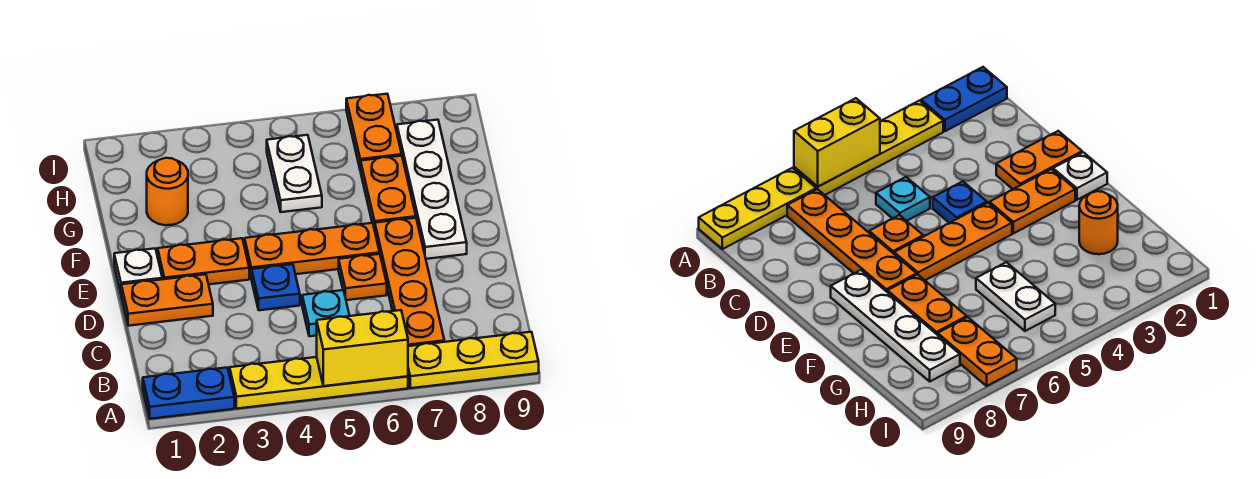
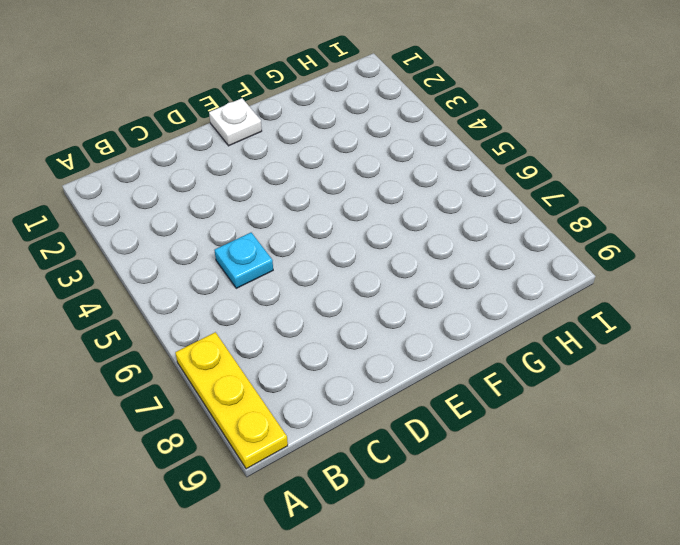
none -> blue 1x2 plate [143,368,234,419]
none -> yellow 1x4 plate [230,357,408,409]
none -> orange 1x4 plate [375,218,444,346]

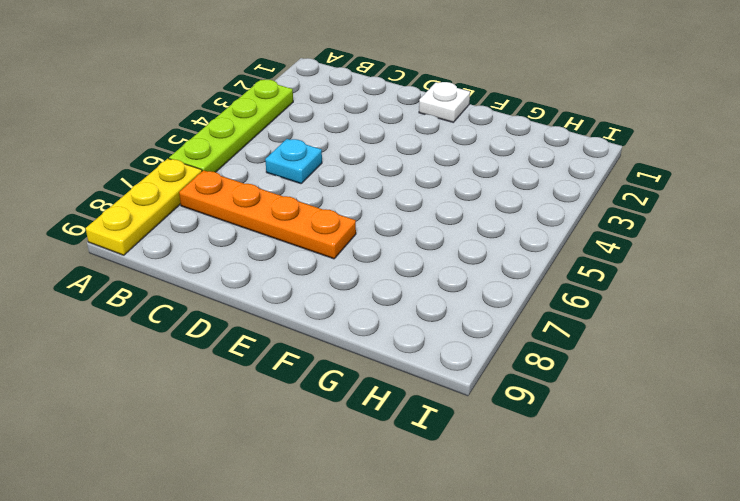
lime 1x4 plate [169,80,293,172] -> yellow 1x4 plate [230,357,408,409]
none -> blue 1x2 plate [143,368,234,419]
none -> orange 1x2 plate [121,274,213,326]
none -> blue 1x1 plate [252,264,300,310]

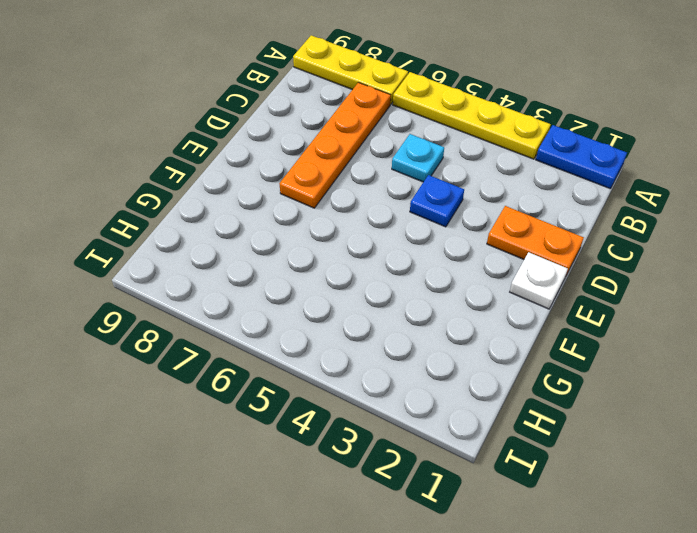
none -> orange 1x1 plate [339,254,387,300]
none -> orange 1x2 plate [158,238,249,284]
none -> orange 1x3 plate [245,223,380,279]

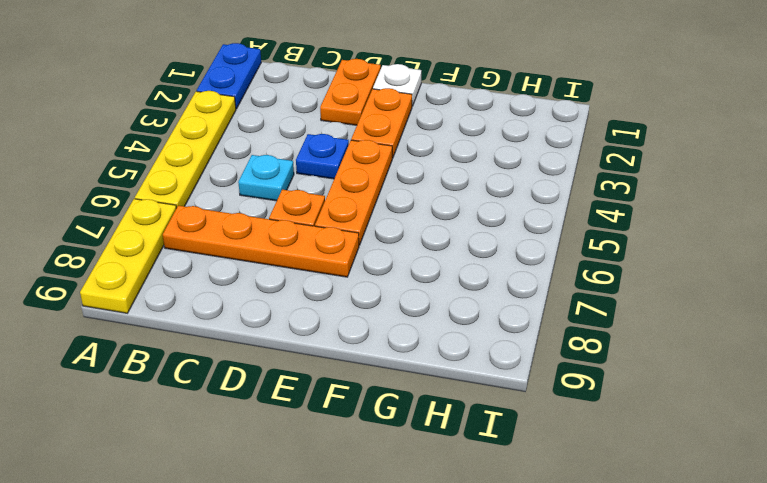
none -> white 1x4 plate [397,120,467,259]
none -> orange 1x2 plate [361,156,416,230]
none -> orange 1x1 round brick [147,158,188,225]

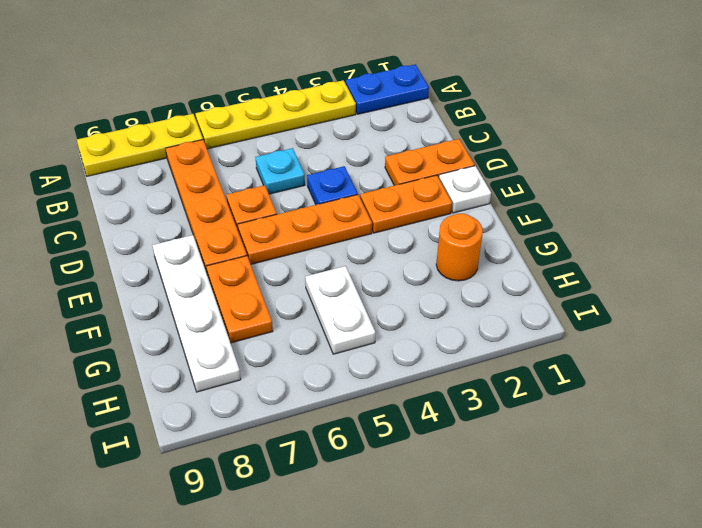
none -> orange 1x2 plate [346,94,402,171]
none -> yellow 1x2 brick [317,310,408,386]

